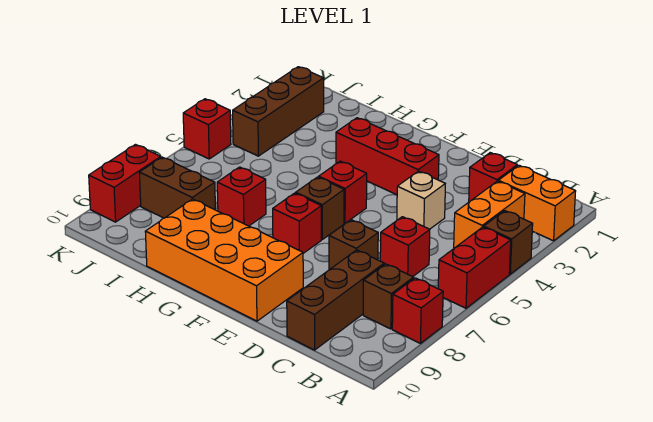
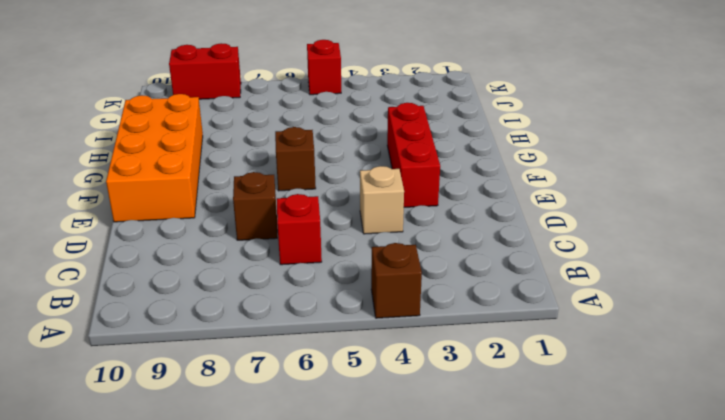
none -> orange 1x2 brick [498,165,576,241]
none -> red 1x2 brick [438,227,511,308]
none -> red 1x1 brick [392,278,443,343]

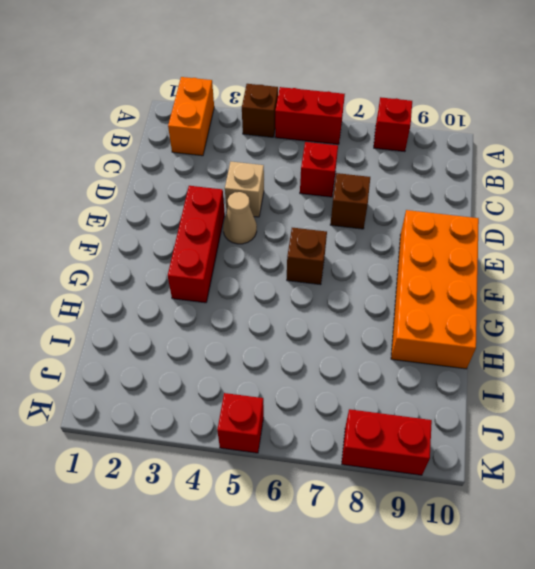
tan 1x1 cone [223,192,257,244] -> none
none -> orange 1x2 brick [454,181,525,248]
none -> brown 1x1 brick [363,264,414,329]
none -> red 1x1 brick [469,153,517,202]

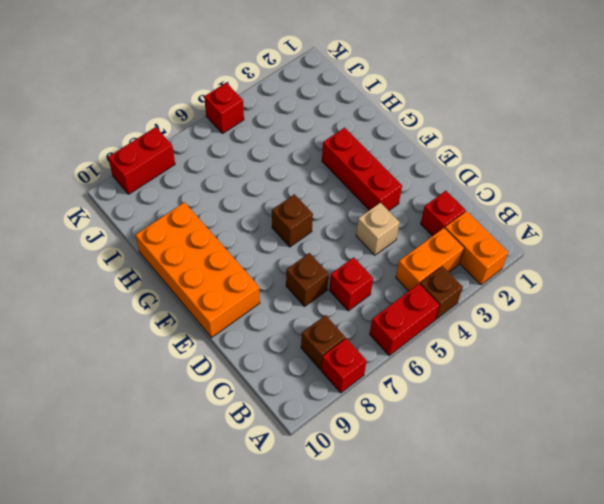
none -> brown 1x3 brick [287,250,384,350]
none -> red 1x1 brick [319,161,367,223]
none -> red 1x1 brick [273,193,321,253]

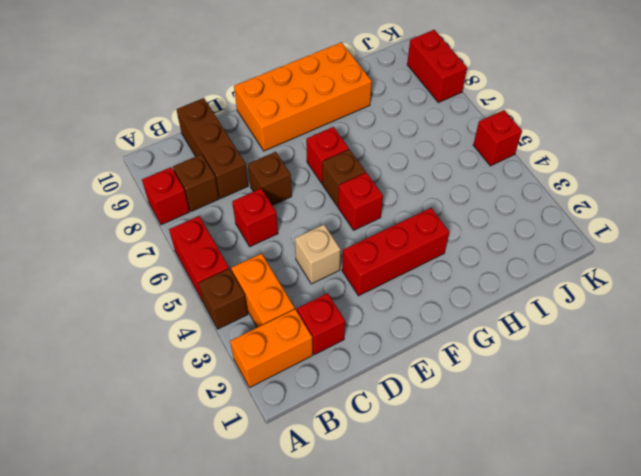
none -> red 1x1 brick [217,167,266,226]
none -> brown 1x2 brick [139,157,215,218]
none -> brown 1x3 brick [233,67,324,156]

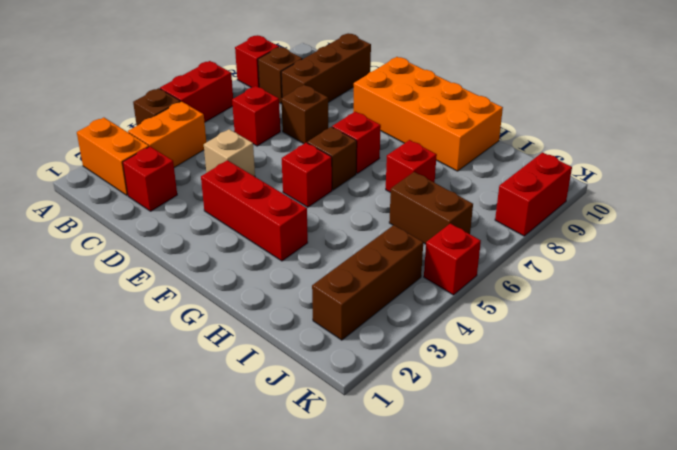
brown 1x2 brick [389,172,473,244] -> brown 1x2 brick moved to [139,157,215,218]

